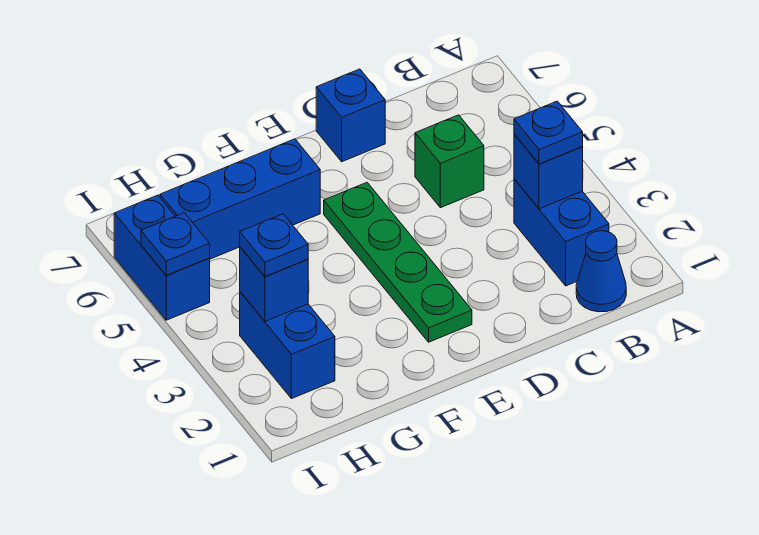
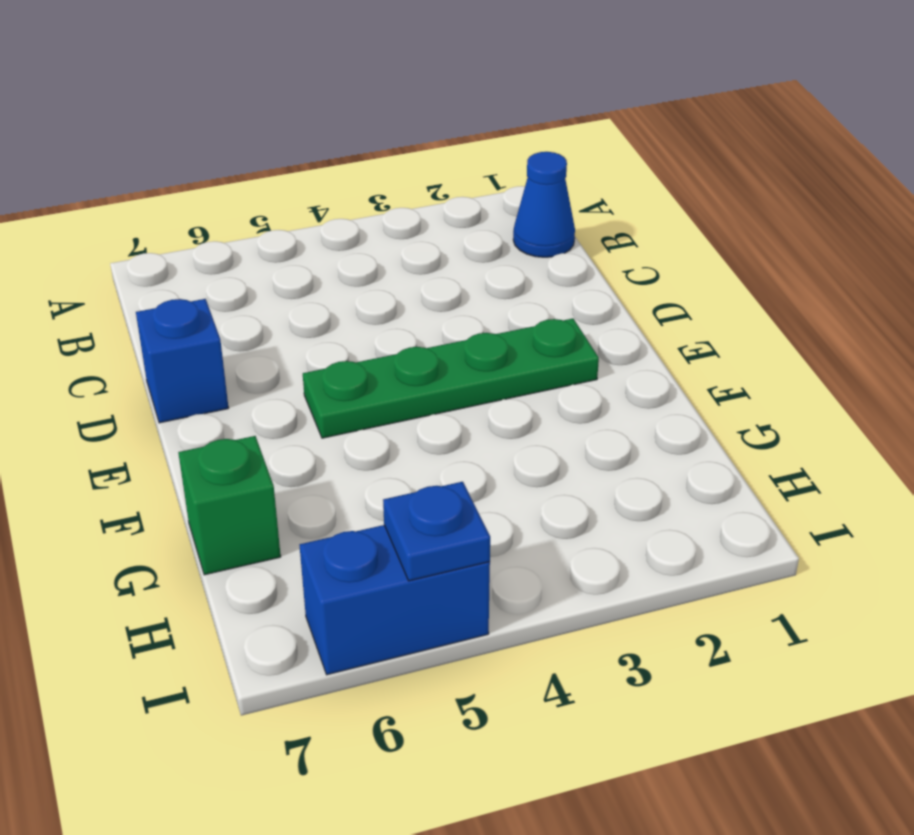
green 1x1 brick [178,436,281,575] -> green 1x1 brick moved to [415,115,484,208]
none -> blue 1x2 brick [514,179,609,286]
none -> blue 1x3 brick [160,139,320,259]
none -> blue 1x2 brick [240,292,335,399]

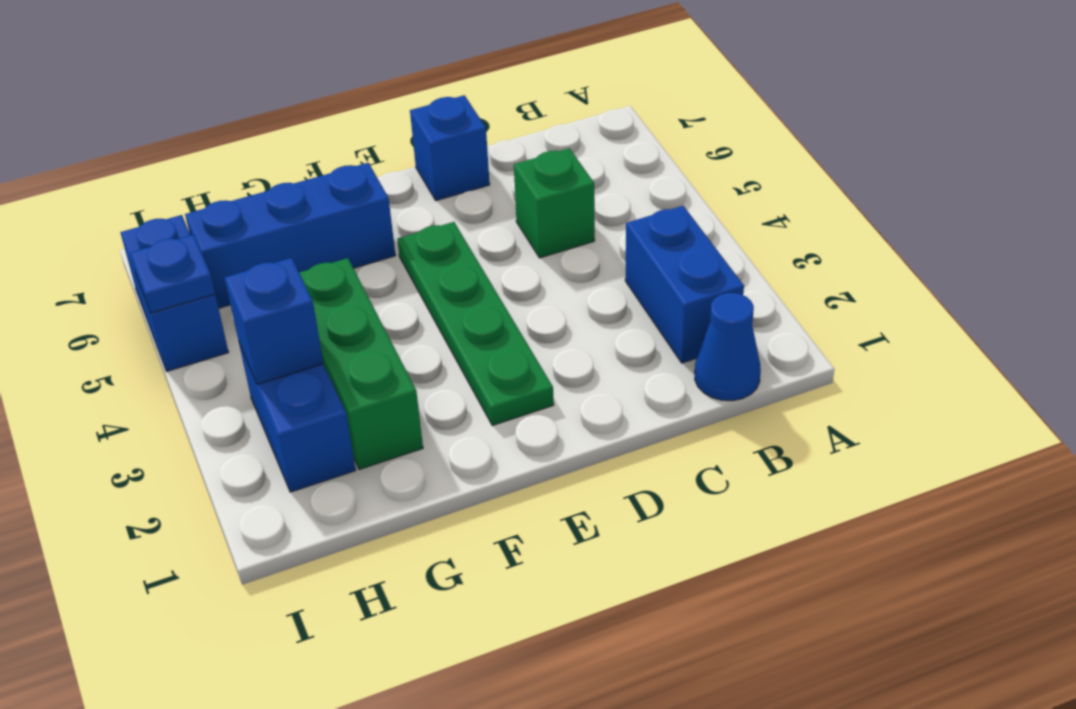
green 1x3 brick [299,258,423,470] -> none
none -> blue 1x1 brick [514,134,583,209]
none -> blue 1x1 plate [514,101,583,164]
none -> blue 1x1 plate [240,214,308,277]

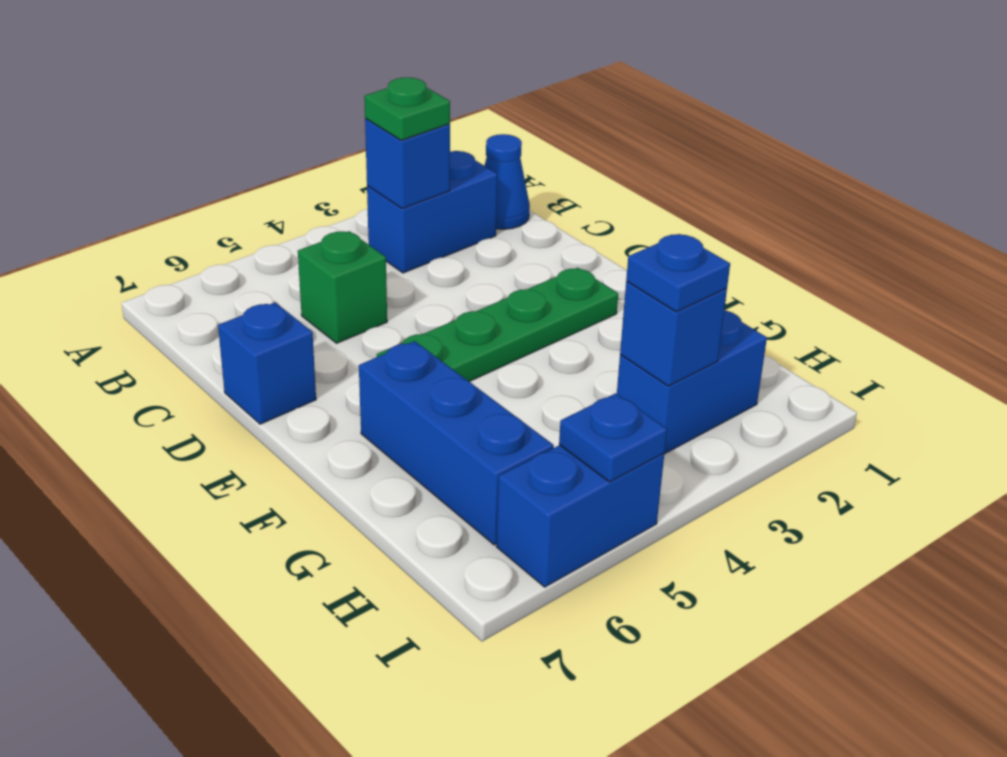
green 1x1 plate [364,77,450,140] -> blue 1x1 plate [514,101,583,164]

